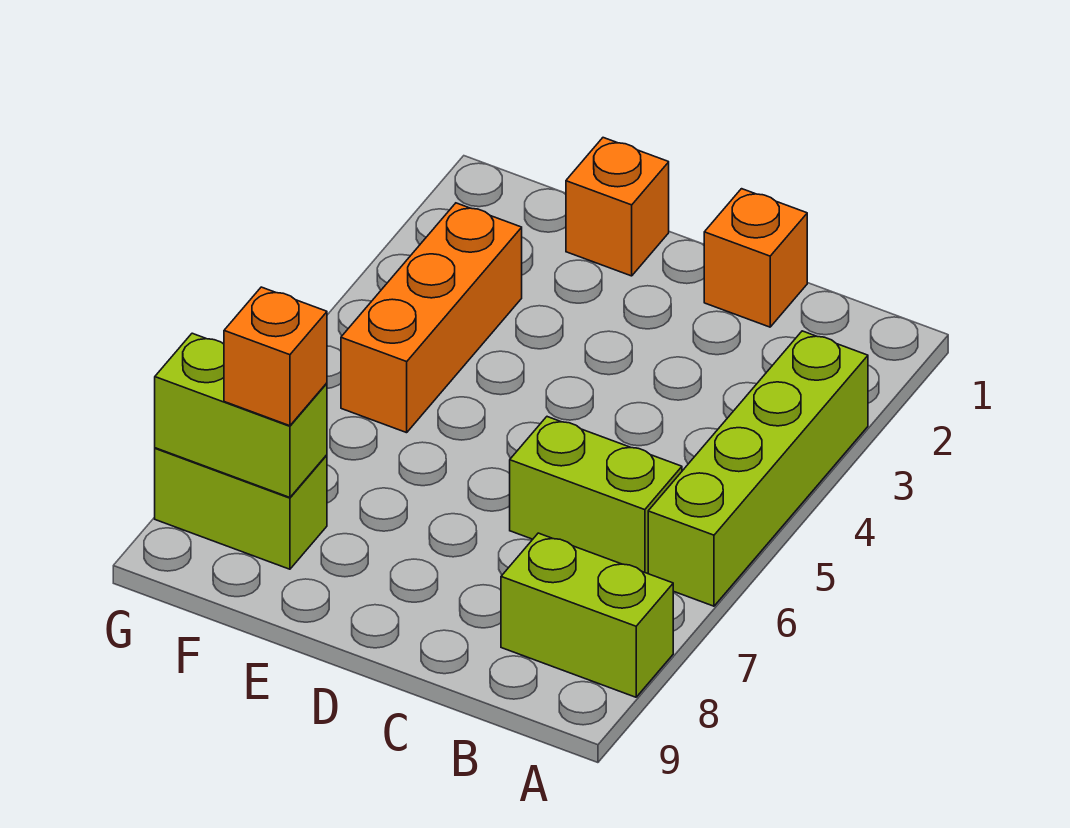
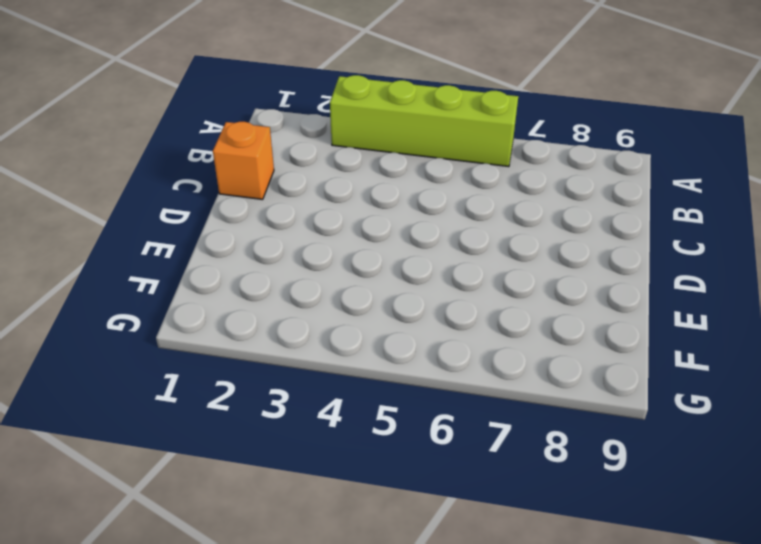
none -> lime 1x2 brick [501,533,673,697]
none -> lime 1x2 brick [510,417,682,574]

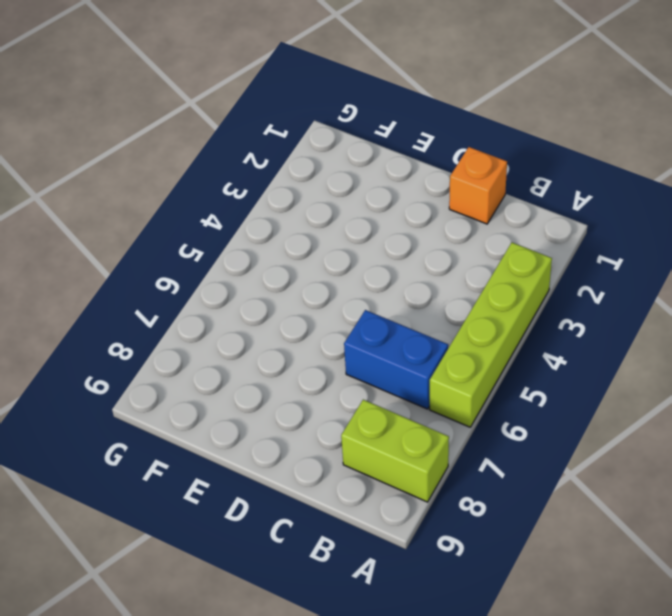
blue 1x2 brick [344,310,448,409] -> lime 1x2 brick [510,417,682,574]
none -> orange 1x1 brick [566,138,669,276]
none -> orange 1x3 brick [341,203,522,433]

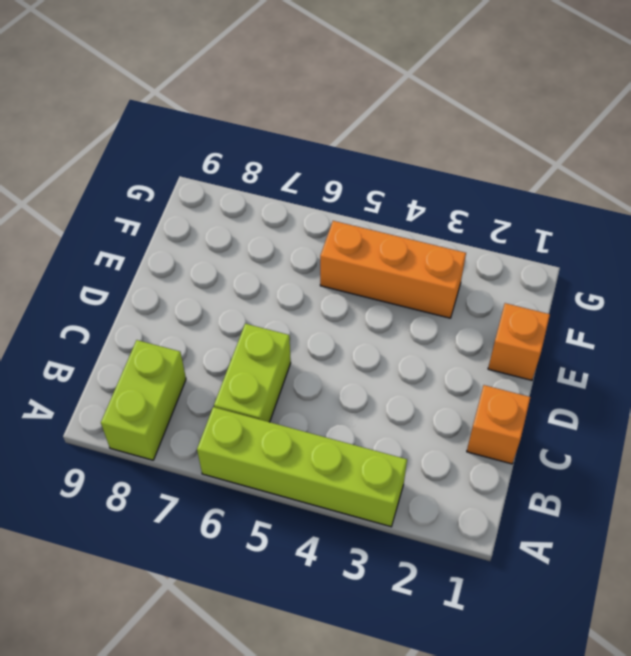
none -> lime 1x2 brick [155,448,327,569]
none -> lime 1x2 brick [155,333,327,497]

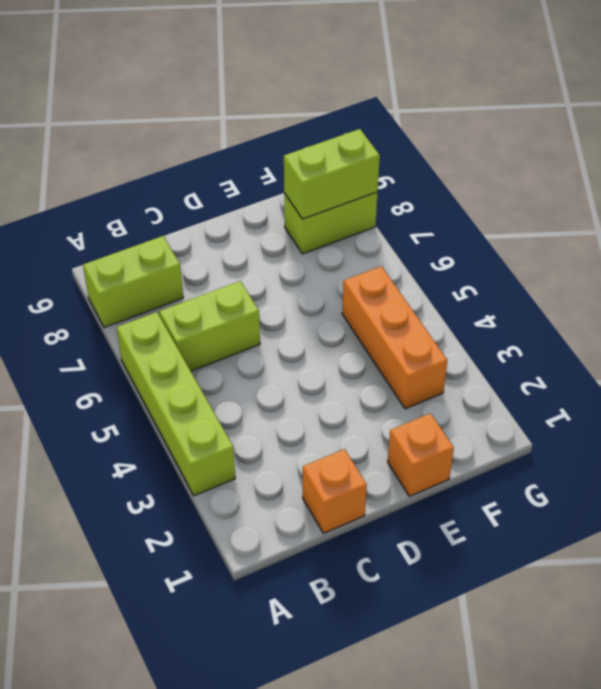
none -> orange 1x1 brick [224,287,327,426]

